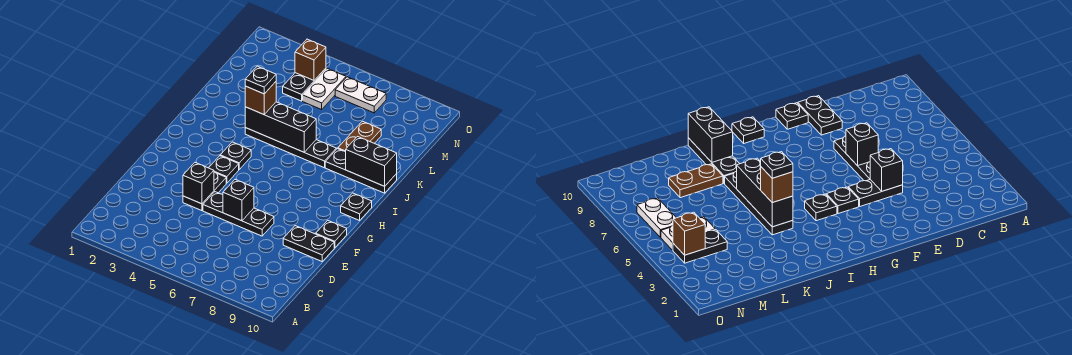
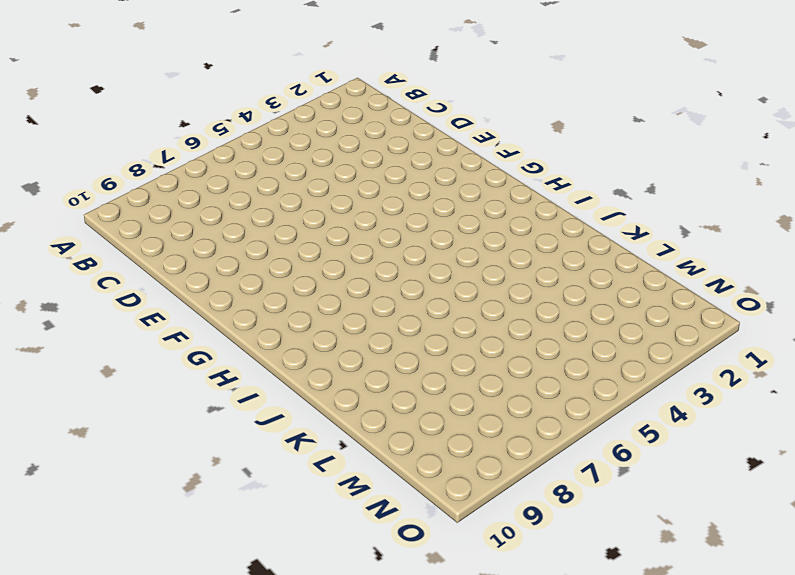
none -> black 1x2 plate [183,172,226,211]
none -> black 1x3 plate [203,192,274,236]
none -> black 1x2 plate [283,226,334,261]

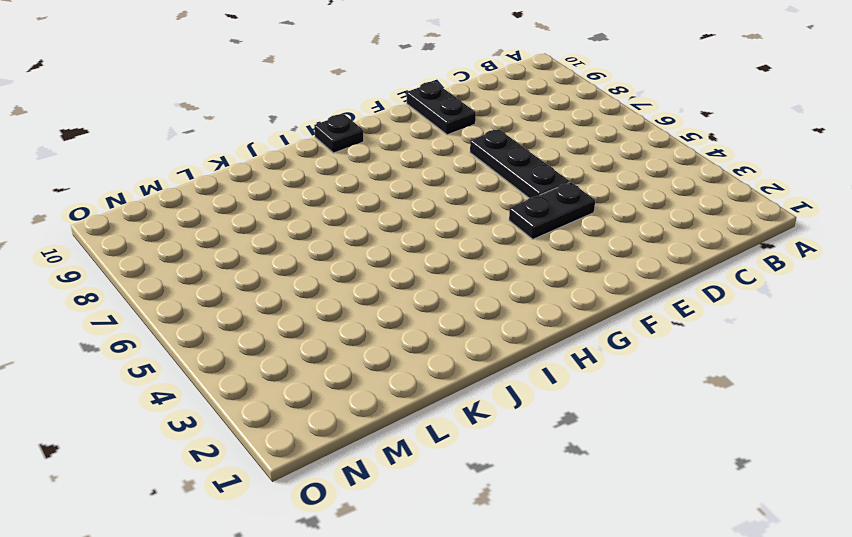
none -> black 1x1 plate [316,220,347,248]
none -> black 1x1 plate [209,156,239,183]
none -> black 1x1 plate [220,142,251,169]

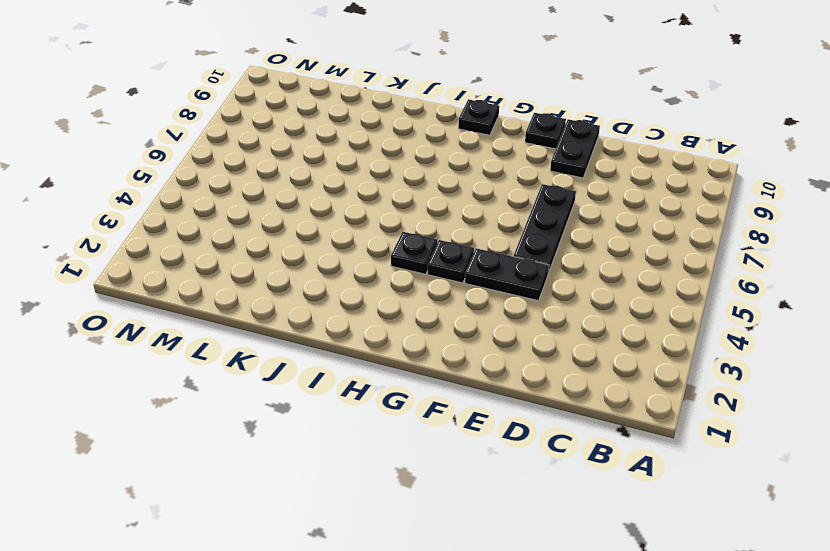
none -> black 1x4 plate [245,128,336,168]
none -> black 1x3 plate [325,149,397,193]
none -> brown 1x2 plate [338,121,381,152]

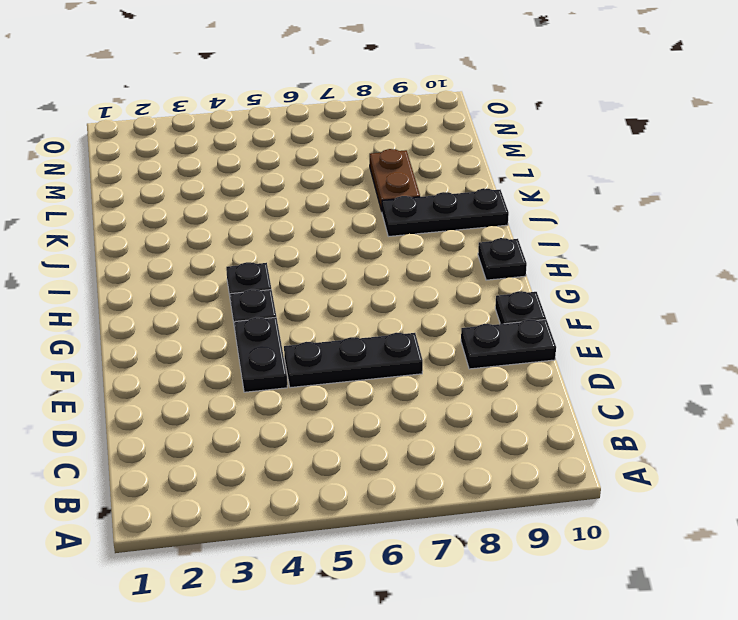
none -> black 1x4 plate [245,128,336,168]
none -> black 1x2 plate [283,68,326,101]
none -> white 1x2 plate [303,68,346,110]

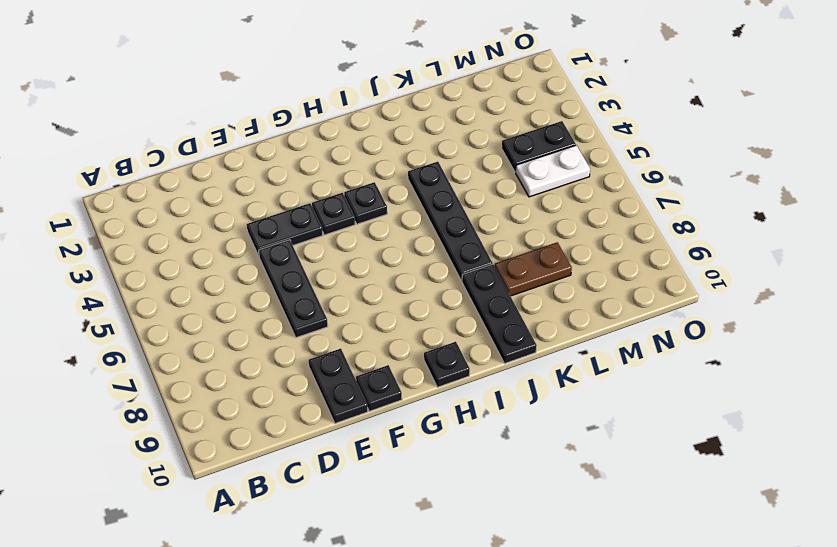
none -> white 1x2 plate [335,77,386,113]
none -> black 1x1 brick [183,163,214,204]
none -> black 1x1 brick [223,180,254,221]

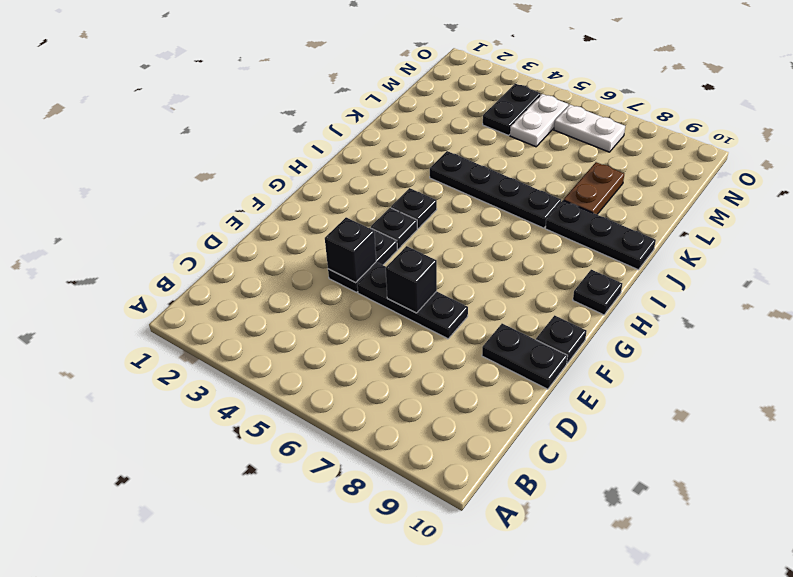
none -> black 1x3 brick [245,102,316,152]
none -> black 1x2 brick [346,137,397,186]
none -> brown 1x1 brick [295,39,326,80]

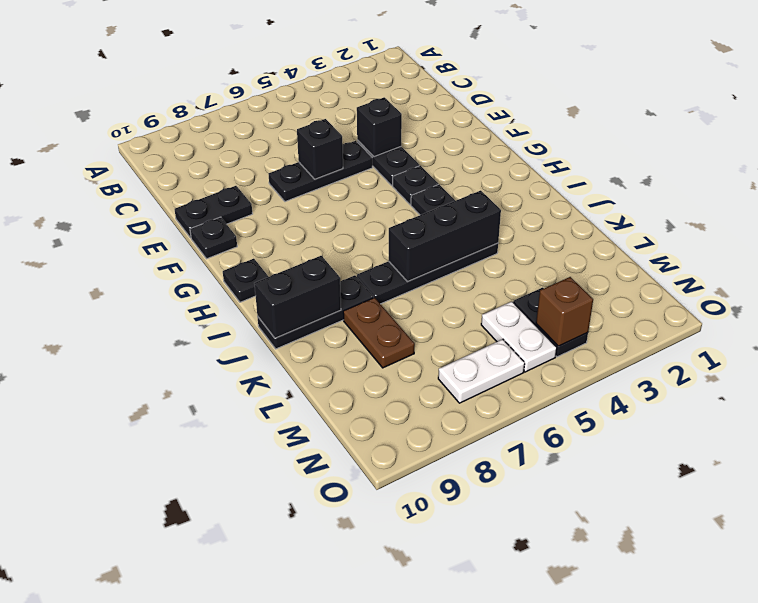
none -> brown 1x1 brick [245,82,276,115]
none -> black 1x1 plate [245,66,276,94]

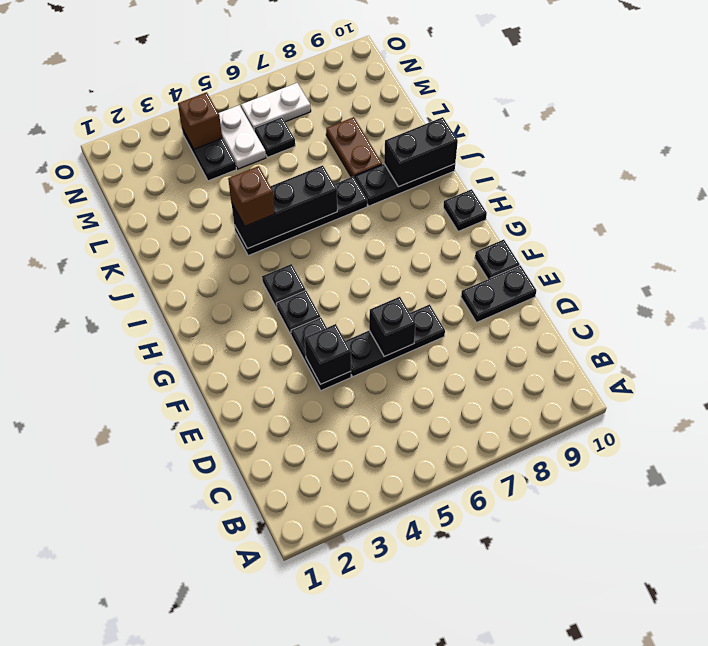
black 1x1 plate [254,117,295,157] -> black 1x1 plate moved to [245,66,276,94]

